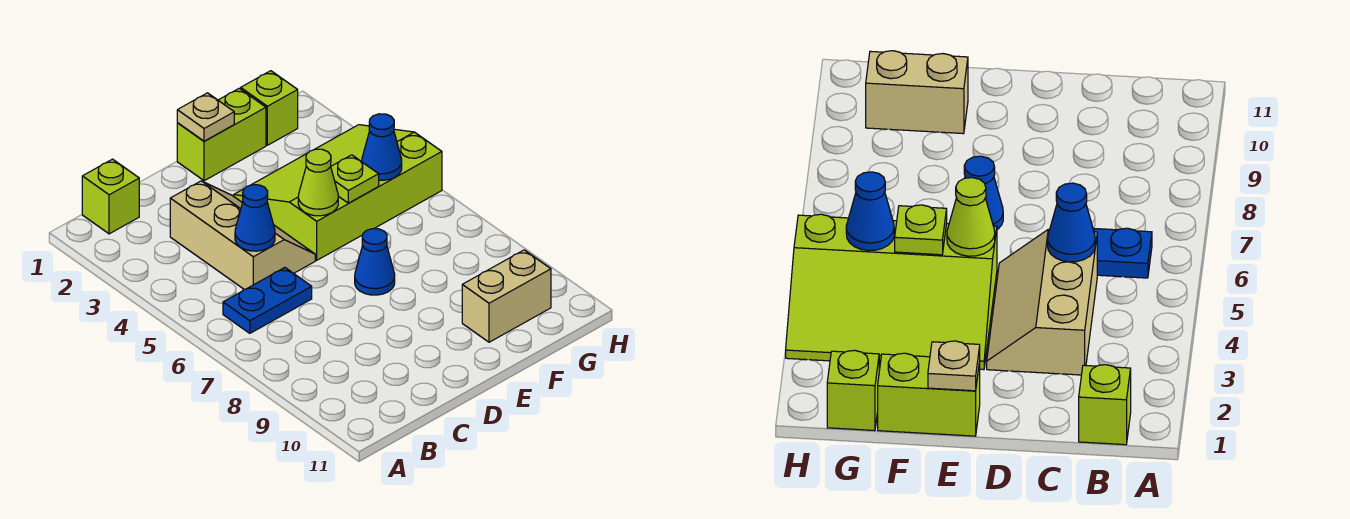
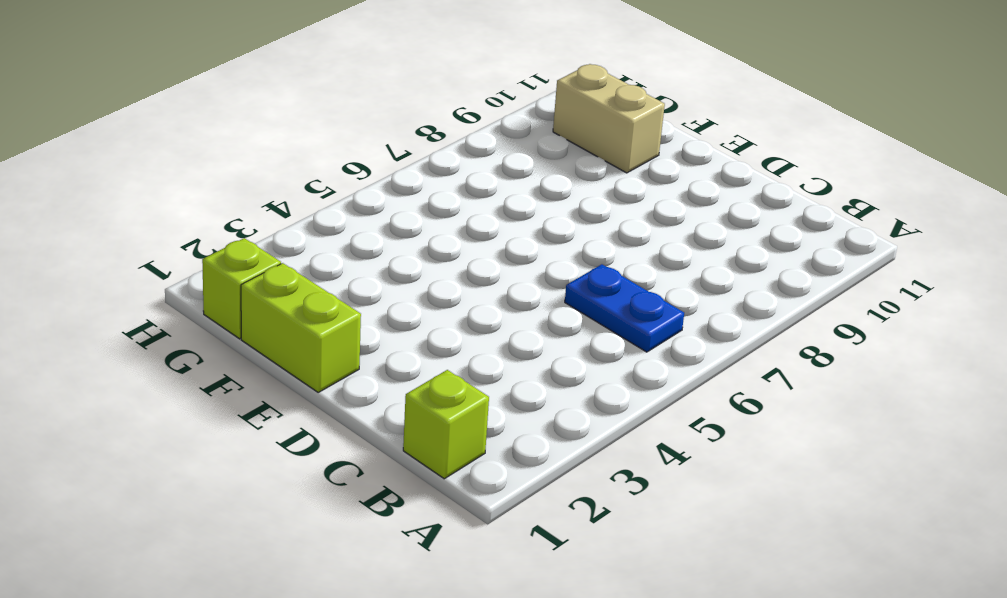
none -> tan 2x3 slope [170,181,315,290]
none -> lime 3x4 slope [234,125,442,260]
none -> blue 1x1 cone [355,229,395,295]

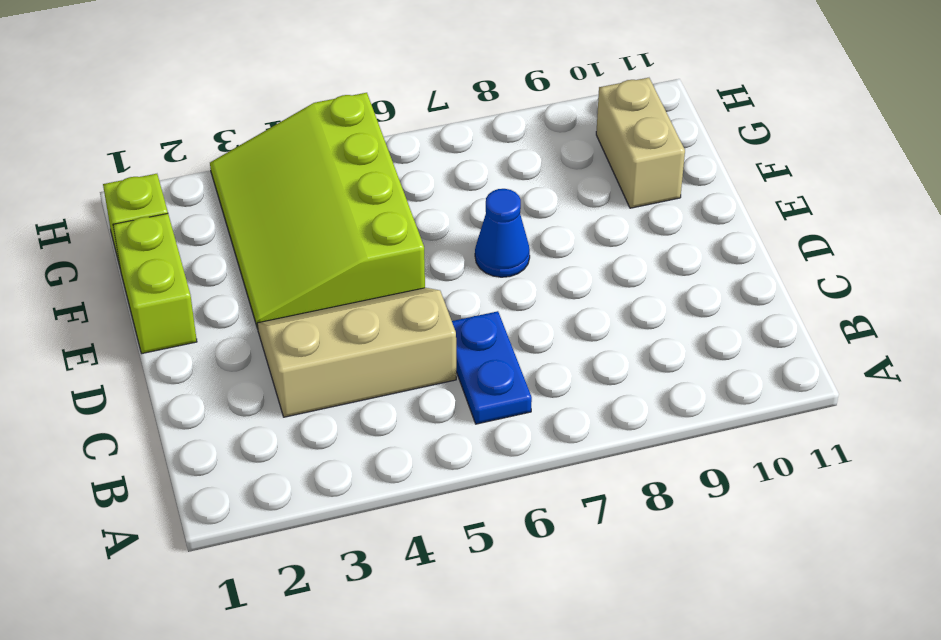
none -> lime 1x1 brick [82,159,139,234]
none -> blue 1x1 cone [235,185,275,251]
none -> tan 1x1 plate [177,93,234,141]

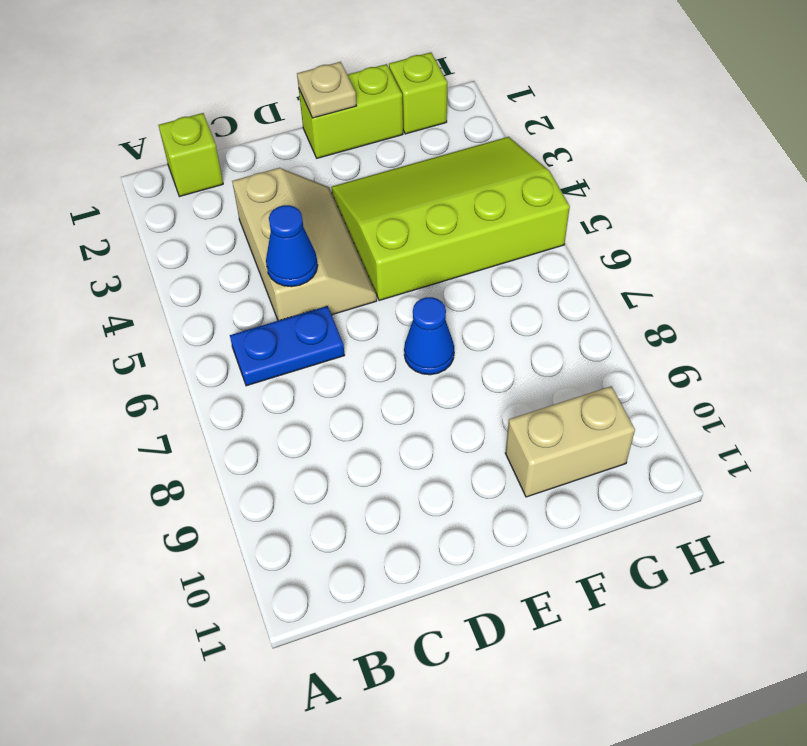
none -> lime 1x1 cone [298,149,338,216]
none -> lime 1x1 plate [331,155,379,203]
none -> blue 1x1 cone [362,114,402,180]

